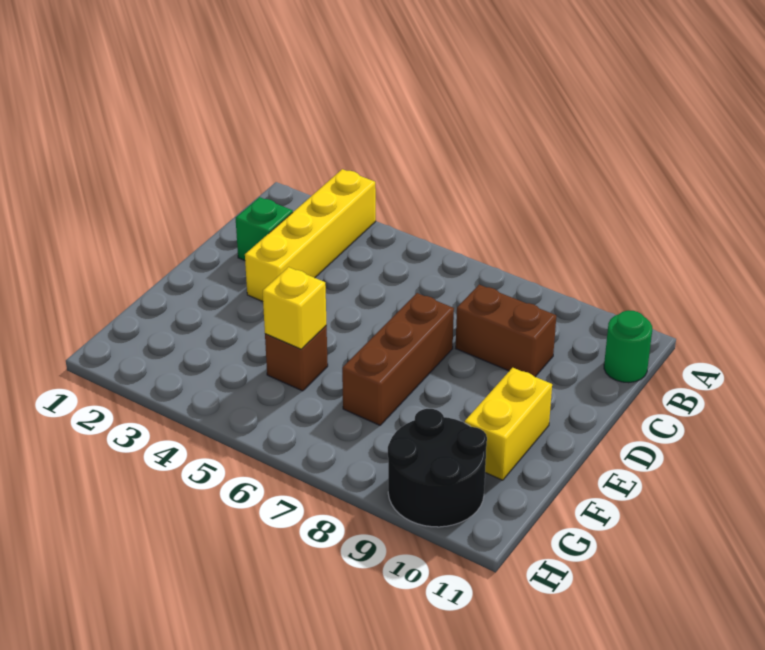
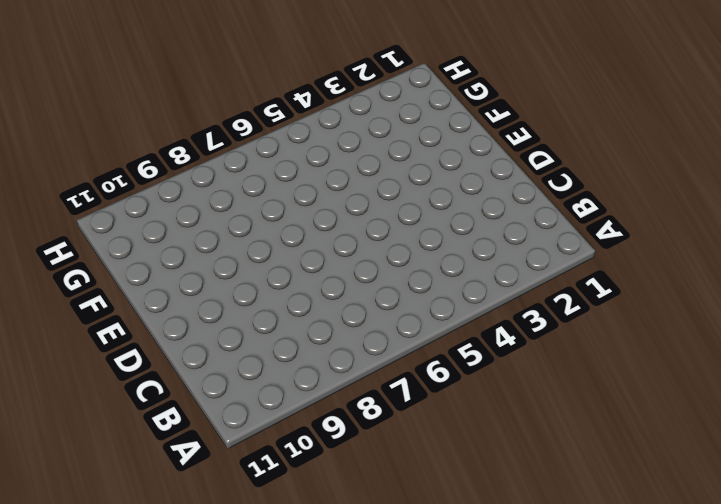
none -> yellow 1x4 brick [245,169,376,301]
none -> green 1x1 round brick [604,310,652,383]

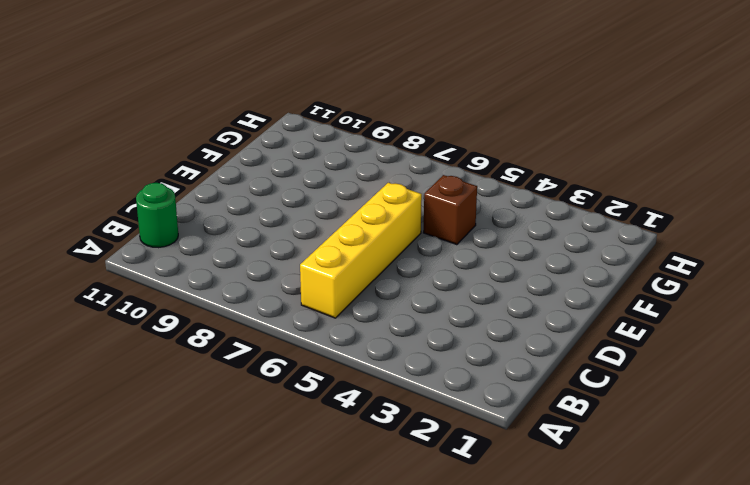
yellow 1x4 brick [300,183,422,318] -> yellow 1x4 brick moved to [245,169,376,301]
none -> green 1x1 brick [236,197,293,260]
none -> brown 1x2 brick [456,284,556,377]

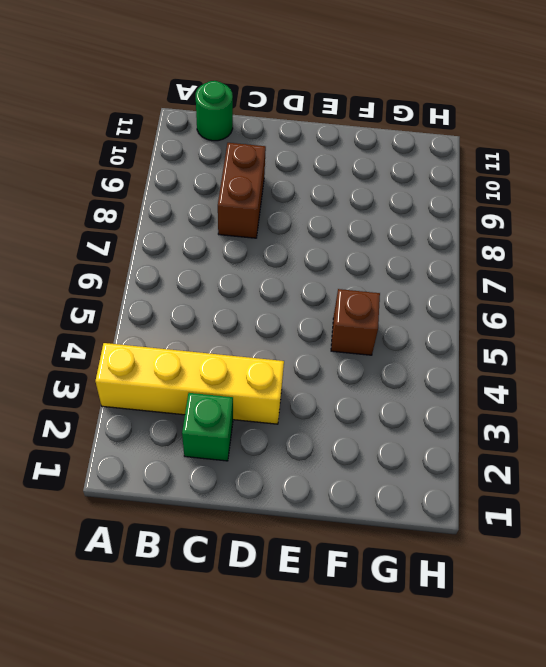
none -> brown 1x3 brick [342,293,454,425]
none -> yellow 1x2 brick [465,368,552,480]

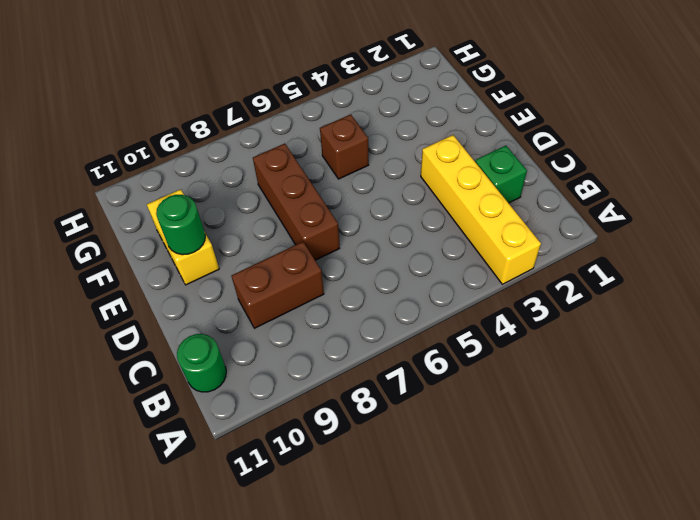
green 1x1 round brick [156,195,205,255] -> none
none -> black 2x2 round brick [388,409,487,527]
none -> yellow 1x1 brick [263,267,327,349]

